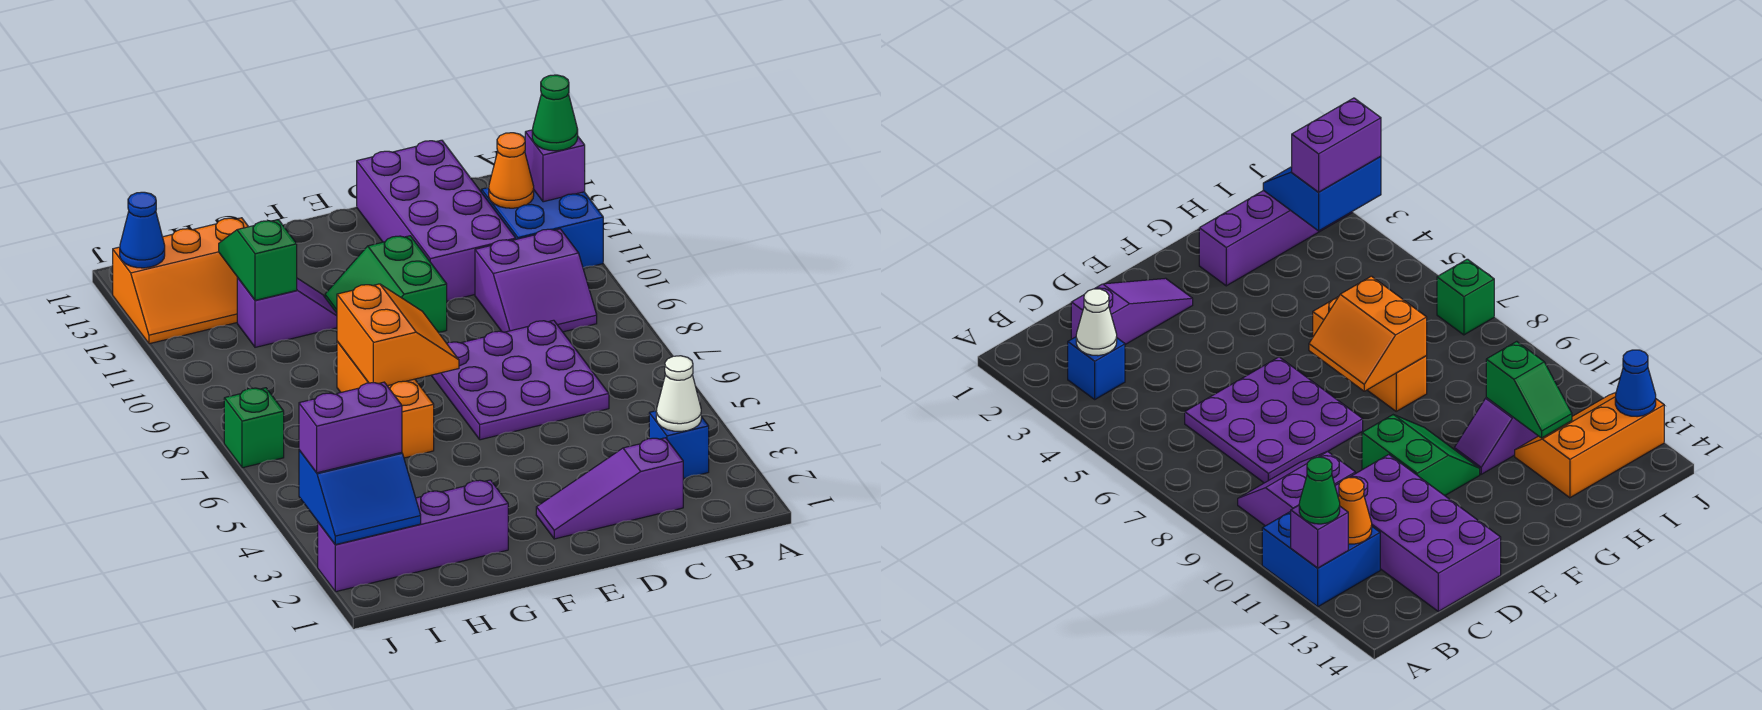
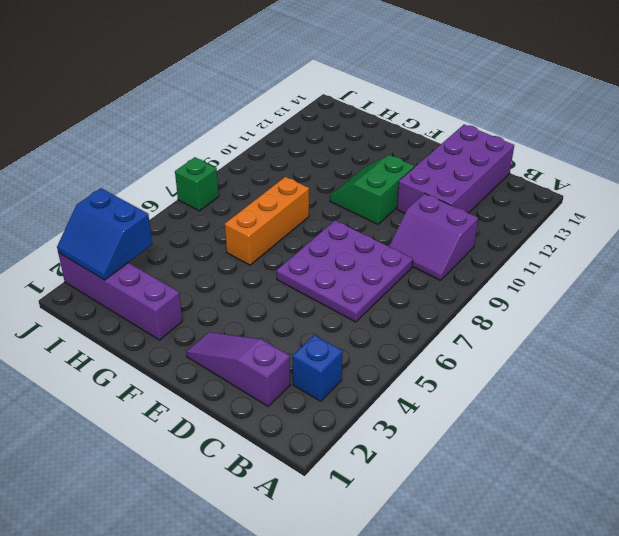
none -> blue 2x2 brick [481,188,603,268]
none -> purple 1x2 slope [237,278,337,347]
none -> orange 2x3 slope [113,218,248,344]

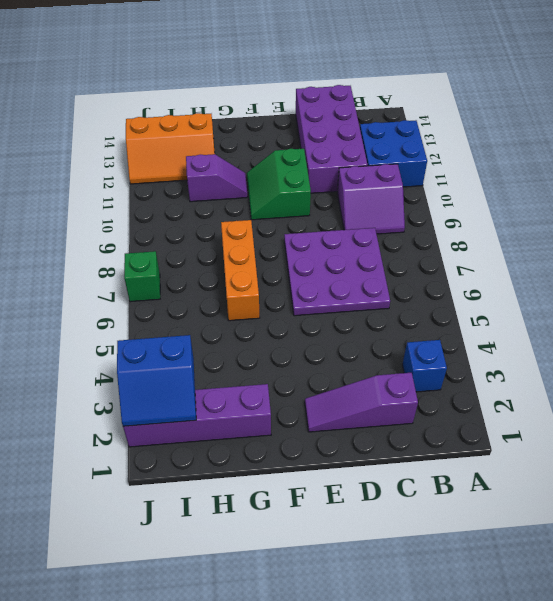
none -> purple 1x1 brick [525,130,585,202]
none -> white 1x1 cone [656,356,701,431]
none -> orange 1x1 cone [489,133,534,208]

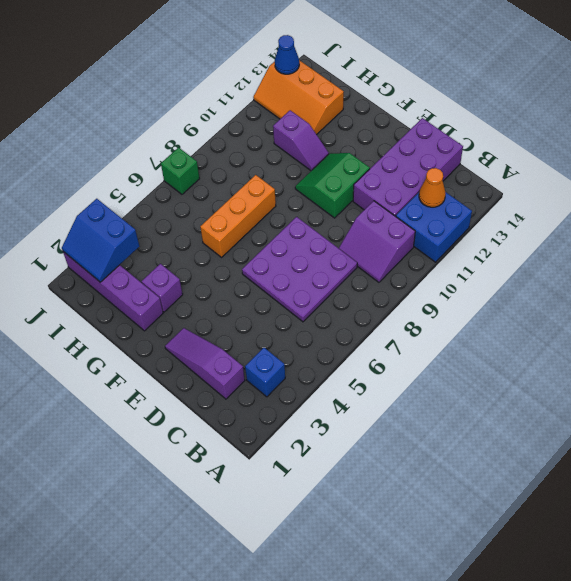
purple 1x1 brick [142,264,183,312] -> purple 1x1 brick moved to [525,130,585,202]
none -> white 1x1 cone [656,356,701,431]
none -> orange 2x2 slope [337,284,459,386]
none -> green 1x2 slope [219,220,297,300]

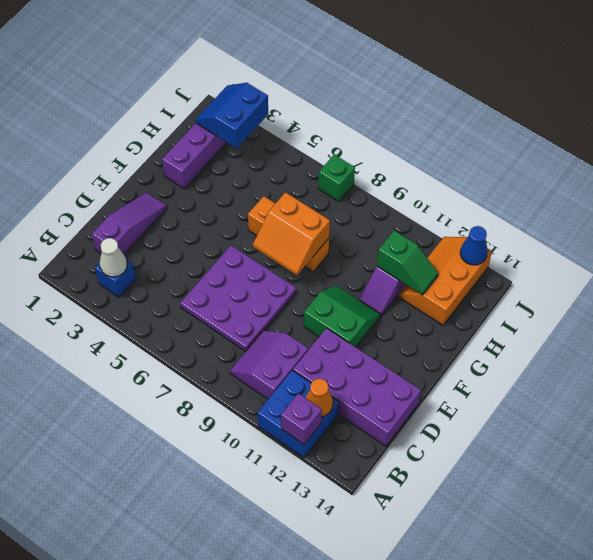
none -> green 1x1 cone [532,75,578,151]
none -> purple 1x2 brick [299,382,402,473]

